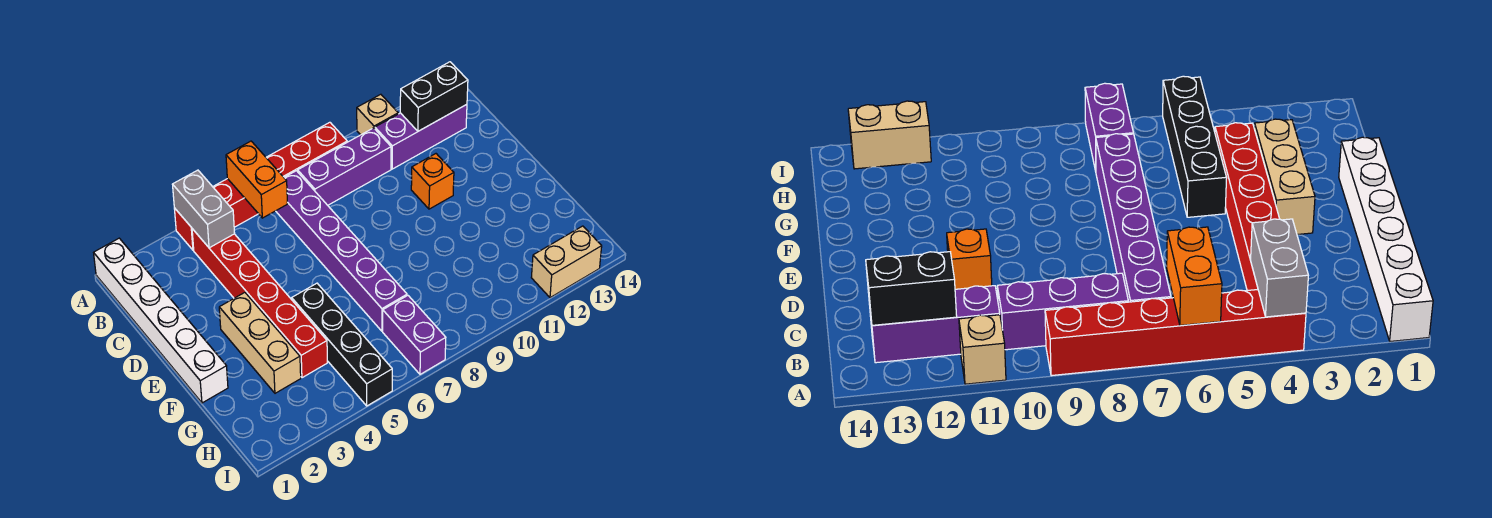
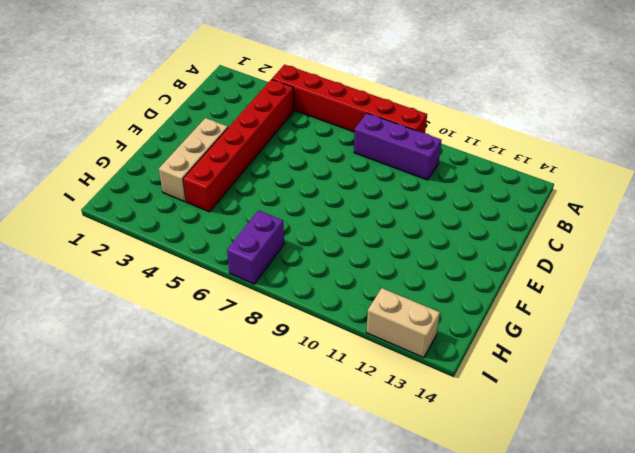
none -> white 1x6 brick [94,238,228,403]
none -> tan 1x1 brick [357,94,398,135]
none -> purple 1x6 brick [276,171,407,331]

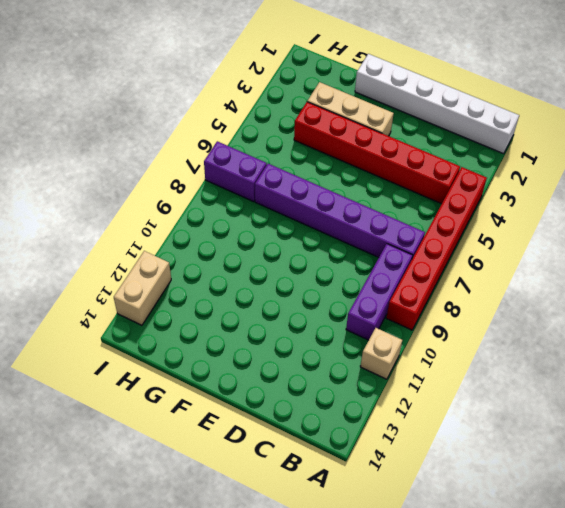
none -> purple 1x3 brick [375,104,467,169]
none -> orange 1x1 brick [411,154,454,209]
none -> black 1x4 brick [292,283,392,406]

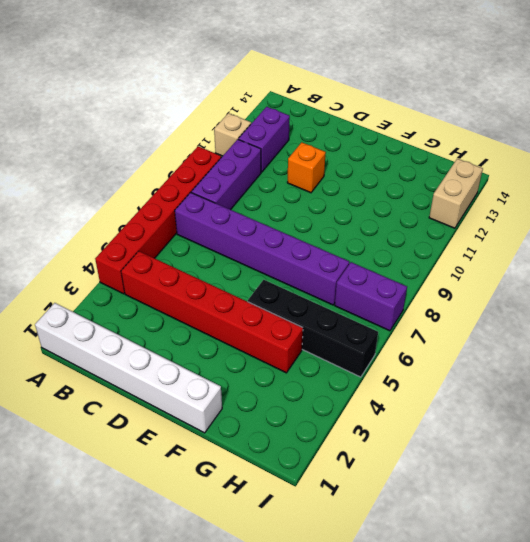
purple 1x2 brick [238,107,290,172] -> purple 1x3 brick [375,104,467,169]
none -> tan 1x3 brick [219,293,301,393]
none -> grey 1x2 brick [172,170,235,248]
none -> orange 1x2 brick [226,141,287,218]

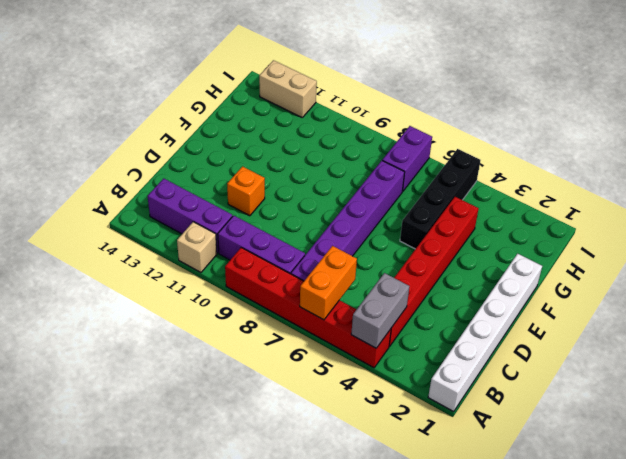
none -> tan 1x3 brick [219,293,301,393]
none -> black 1x2 brick [400,62,468,131]

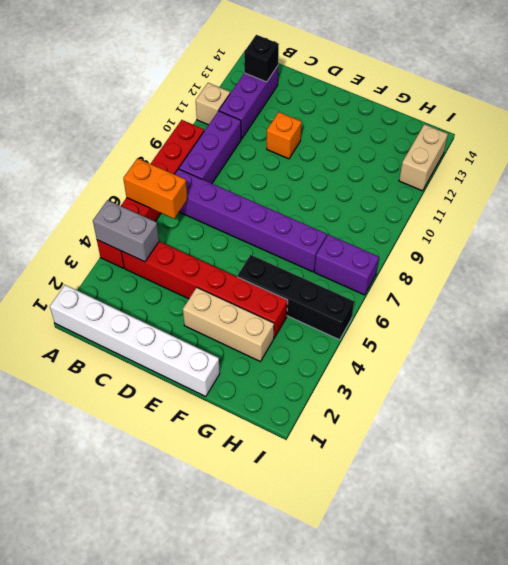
black 1x1 brick [244,35,279,82] -> black 1x2 brick [400,62,468,131]

